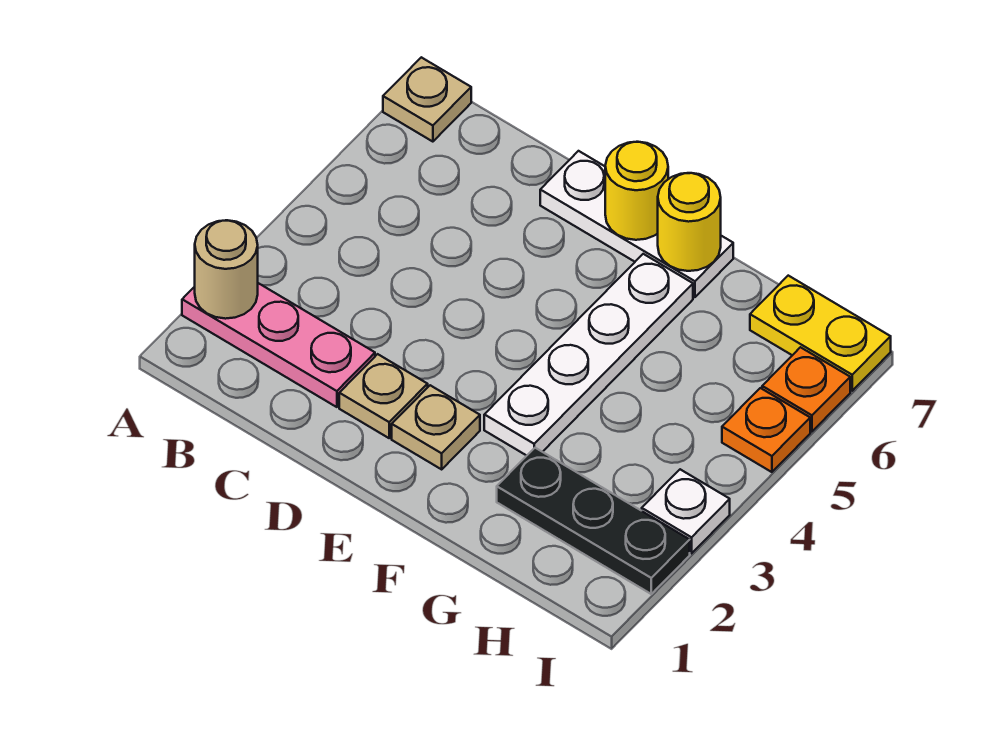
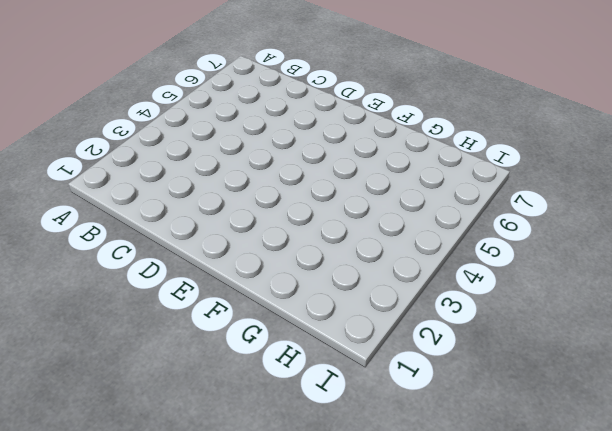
none -> pink 1x3 plate [182,283,375,407]
none -> tan 1x1 plate [383,57,471,142]
none -> tan 1x1 plate [339,354,428,438]

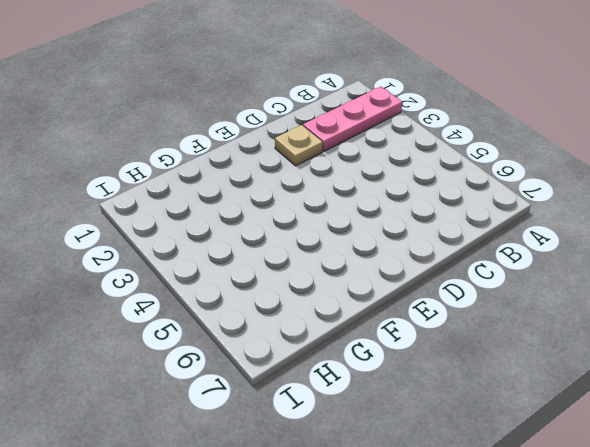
none -> tan 1x1 plate [383,57,471,142]
none -> white 1x3 plate [540,151,733,297]
none -> tan 1x1 plate [392,385,480,469]

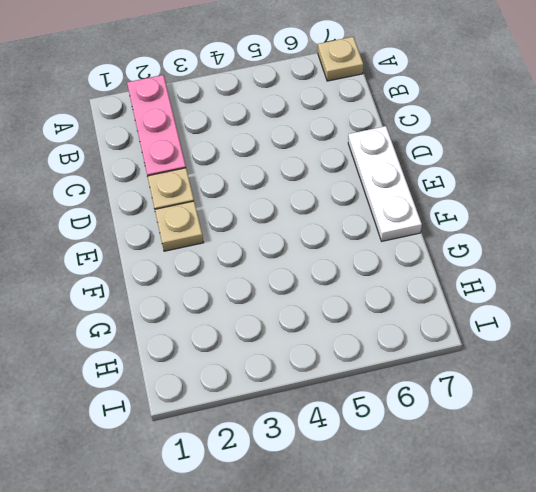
none -> white 1x4 plate [484,254,693,456]
none -> black 1x3 plate [497,448,690,594]
none -> yellow 1x2 plate [750,276,891,391]

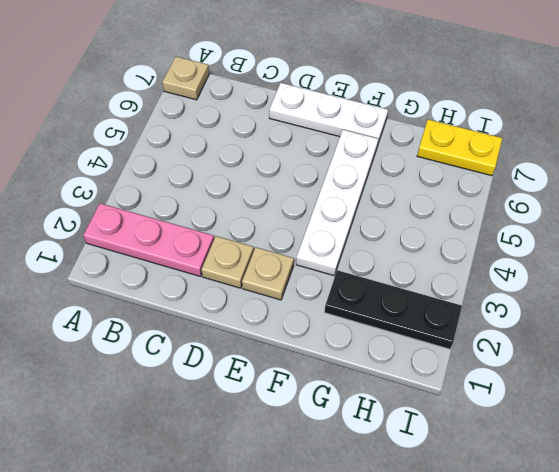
none -> white 1x1 plate [642,469,730,553]
none -> orange 1x1 plate [722,388,810,472]
none -> orange 1x1 plate [762,347,850,431]

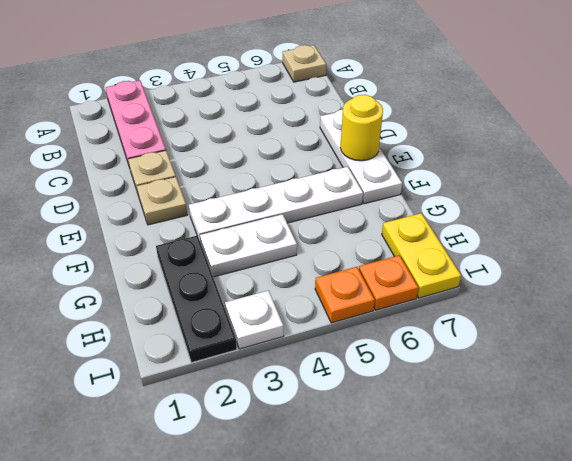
white 1x2 plate [200,214,297,277] -> none
none -> tan 1x1 round brick [195,220,258,319]
none -> yellow 1x1 round brick [658,173,721,271]

